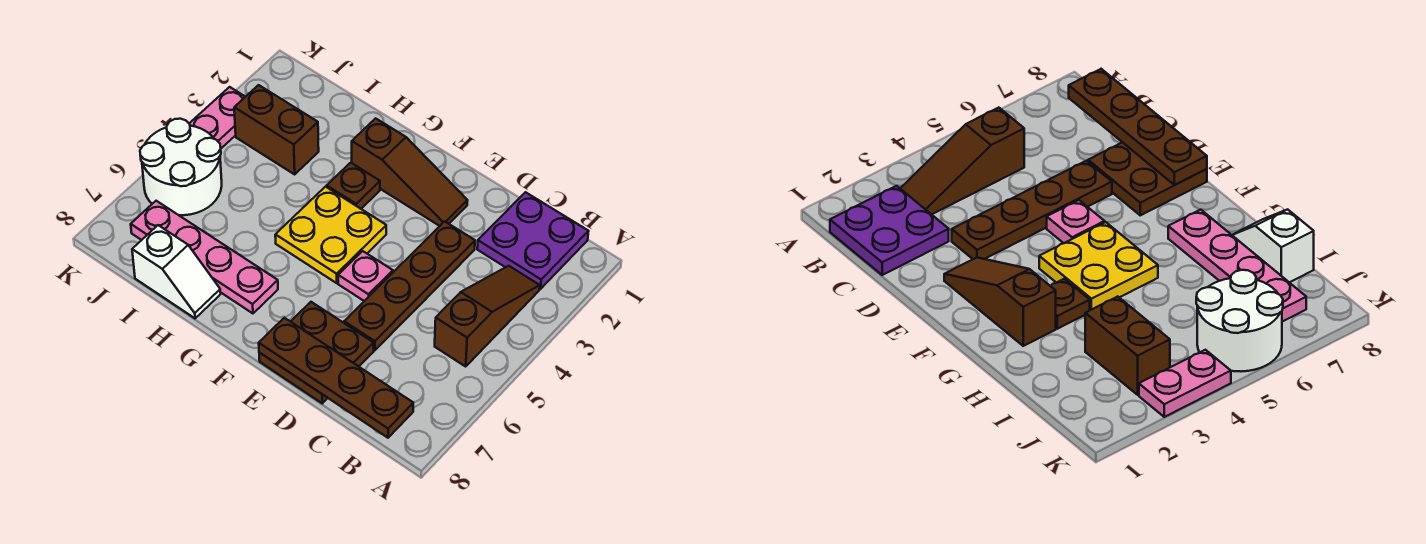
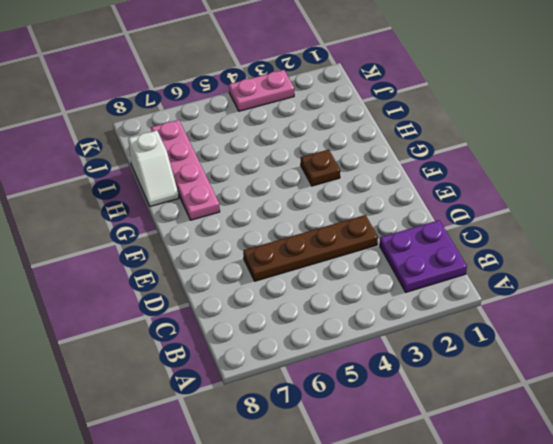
none -> brown 1x3 slope [435,266,540,366]
none -> brown 2x2 plate [259,302,374,403]
none -> brown 1x3 slope [352,118,468,226]

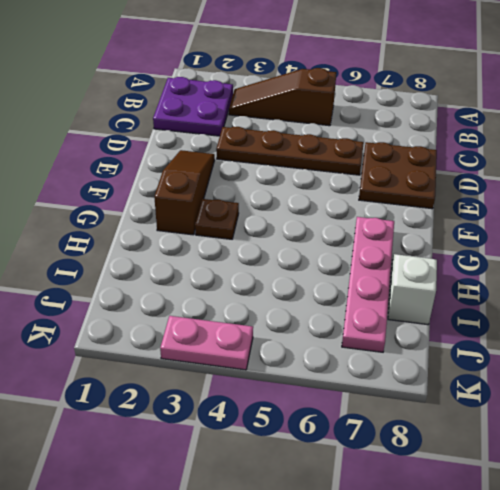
none -> pink 1x1 plate [338,251,393,301]
none -> yellow 2x2 plate [275,187,386,283]
none -> brown 1x2 brick [234,85,319,174]

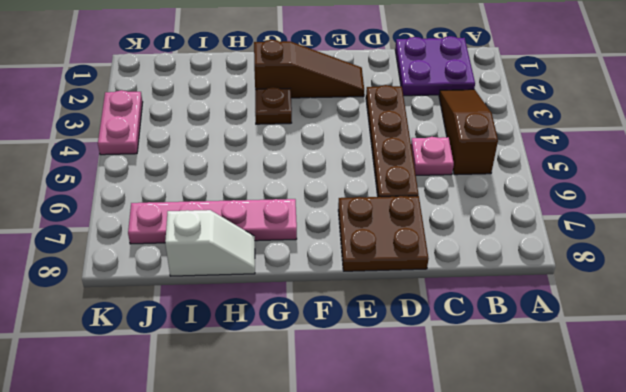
pink 1x1 plate [411,137,454,175] -> pink 1x1 plate moved to [338,251,393,301]
none -> yellow 2x2 plate [275,187,386,283]
none -> brown 1x2 brick [234,85,319,174]
none -> white 2x2 round brick [140,119,222,215]

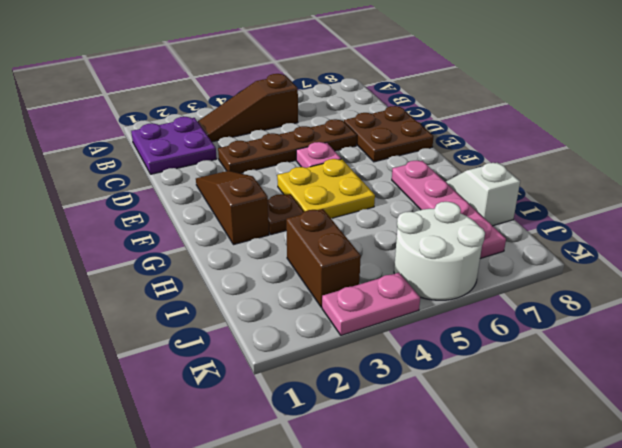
none -> brown 1x4 plate [259,318,413,438]

